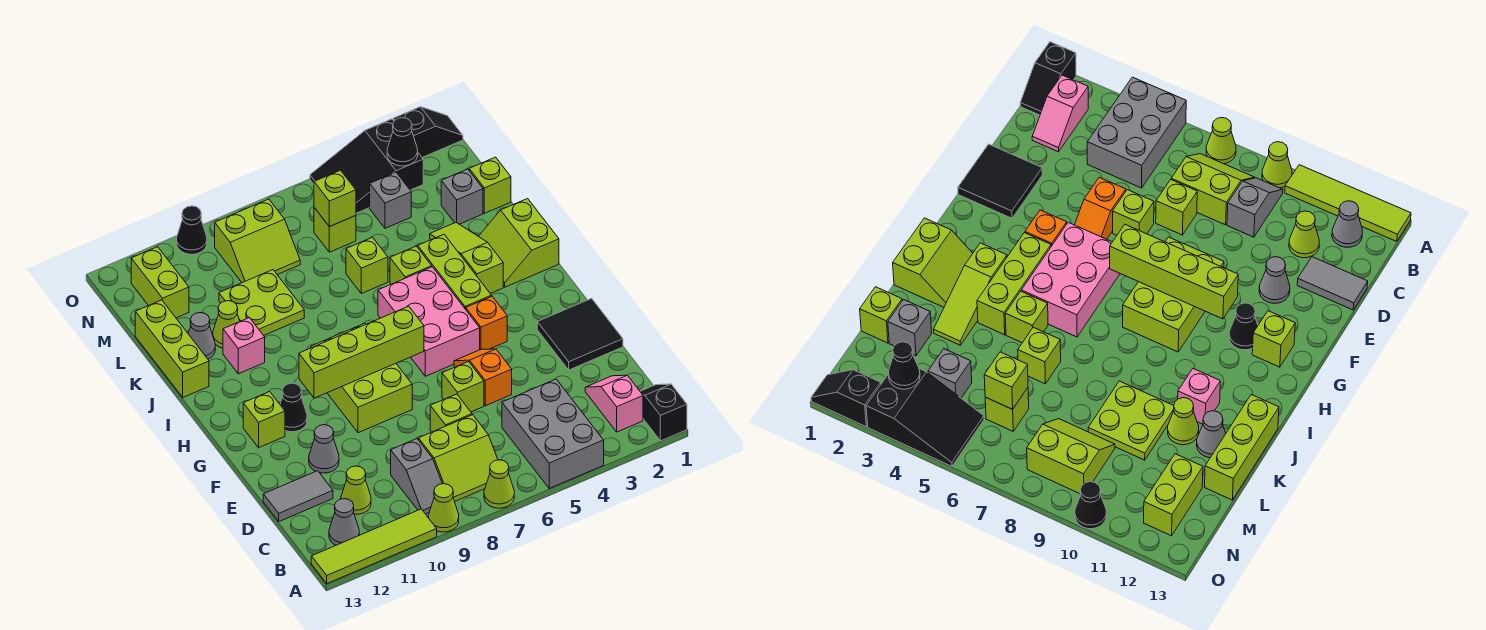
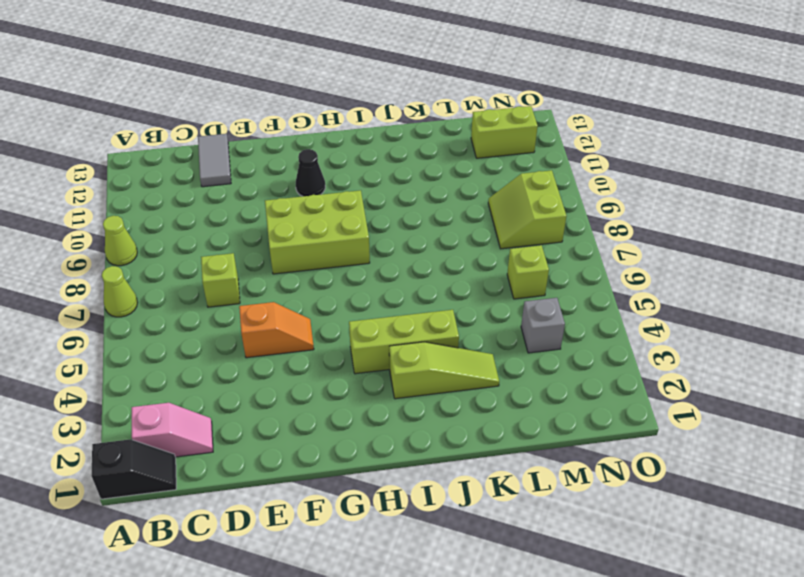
none -> grey 2x3 brick [502,379,604,488]
none -> lime 1x4 tile [311,509,437,584]
none -> lime 2x2 slope [419,415,498,502]
none -> grey 1x2 slope [391,439,442,514]

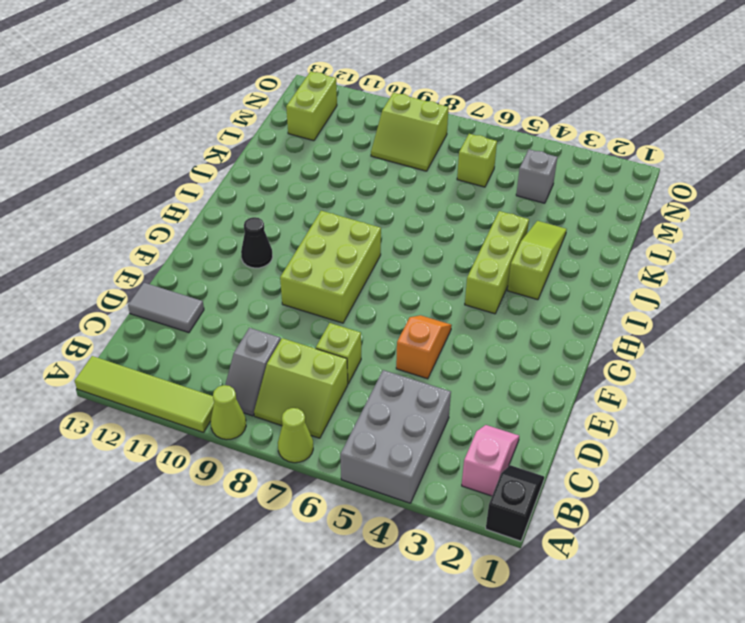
none -> grey 1x1 cone [329,499,359,545]
none -> lime 1x1 cone [341,466,371,515]
none -> black 2x2 tile [537,298,623,370]
none -> lime 1x1 brick [442,362,484,412]

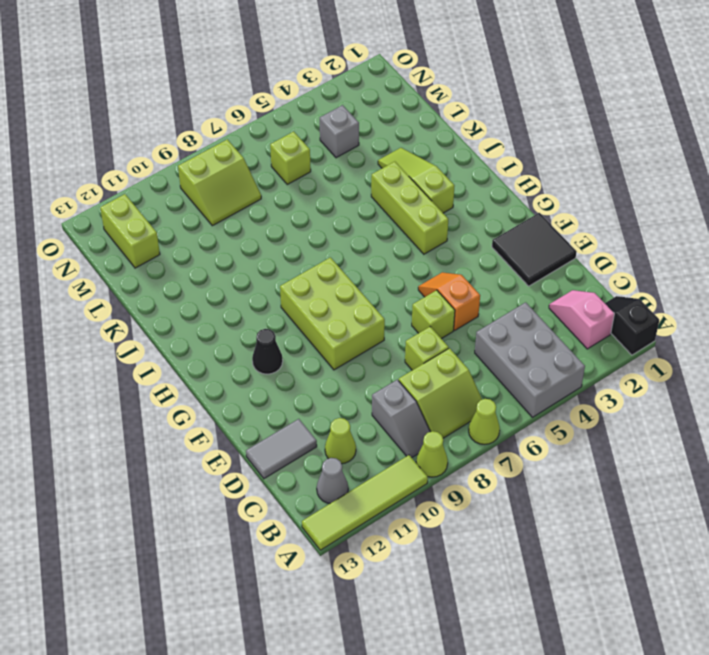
none -> grey 1x1 cone [309,425,339,473]
none -> orange 1x1 brick [466,296,507,350]
none -> pink 2x3 brick [378,267,480,376]
none -> lime 1x1 brick [243,392,285,448]

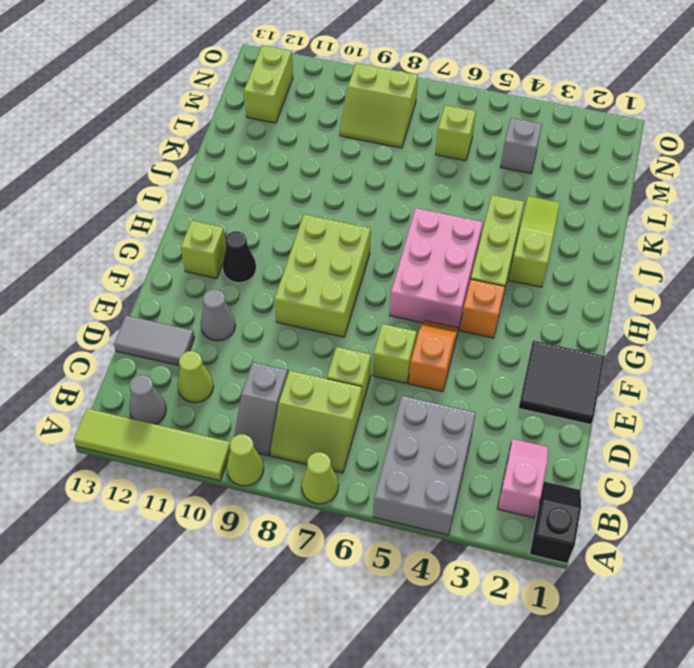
none -> lime 2x2 slope [479,199,559,287]
none -> lime 1x1 brick [390,246,432,284]
none -> pink 1x1 brick [223,318,265,374]
none -> lime 1x3 brick [135,300,209,397]

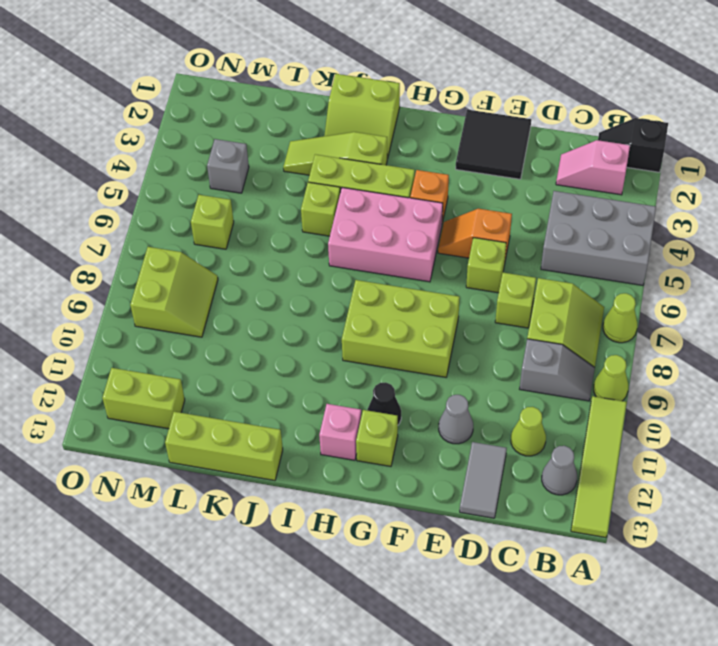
pink 1x1 brick [319,404,361,460] -> pink 1x1 brick moved to [223,318,265,374]
none -> lime 1x1 brick [346,237,388,294]
none -> lime 2x2 plate [219,270,304,335]
none -> lime 1x1 cone [213,301,240,348]
none -> grey 1x1 cone [188,313,215,359]

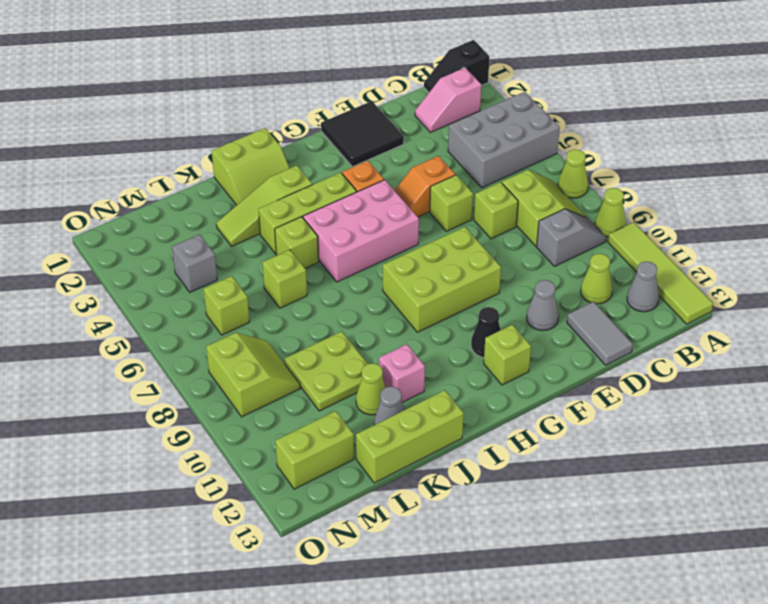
none -> lime 1x1 brick [469,157,511,213]
none -> grey 1x1 brick [441,169,483,224]
none -> black 2x3 slope [310,119,423,213]
none -> black 1x2 slope [393,107,463,157]

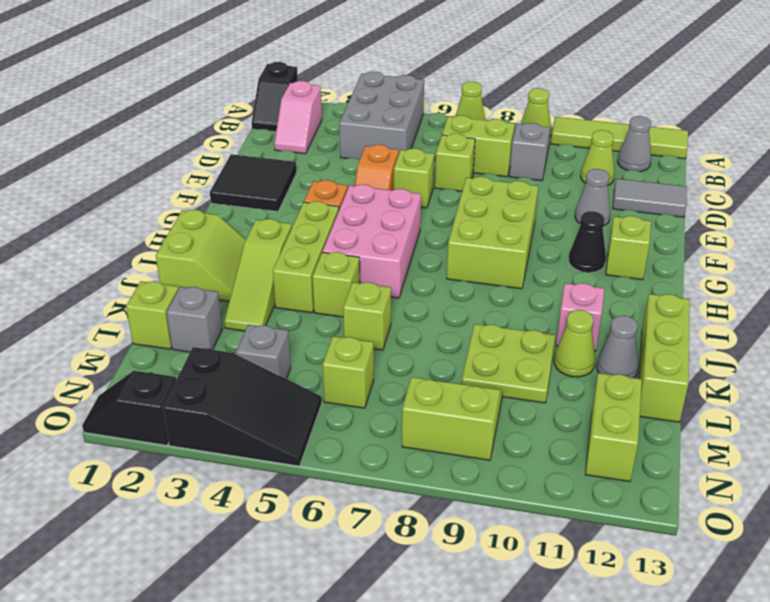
none -> black 1x1 cone [177,206,207,254]
none -> lime 1x4 brick [299,306,424,398]
none -> lime 1x1 brick [314,170,356,227]
none -> black 1x1 cone [387,118,418,166]

